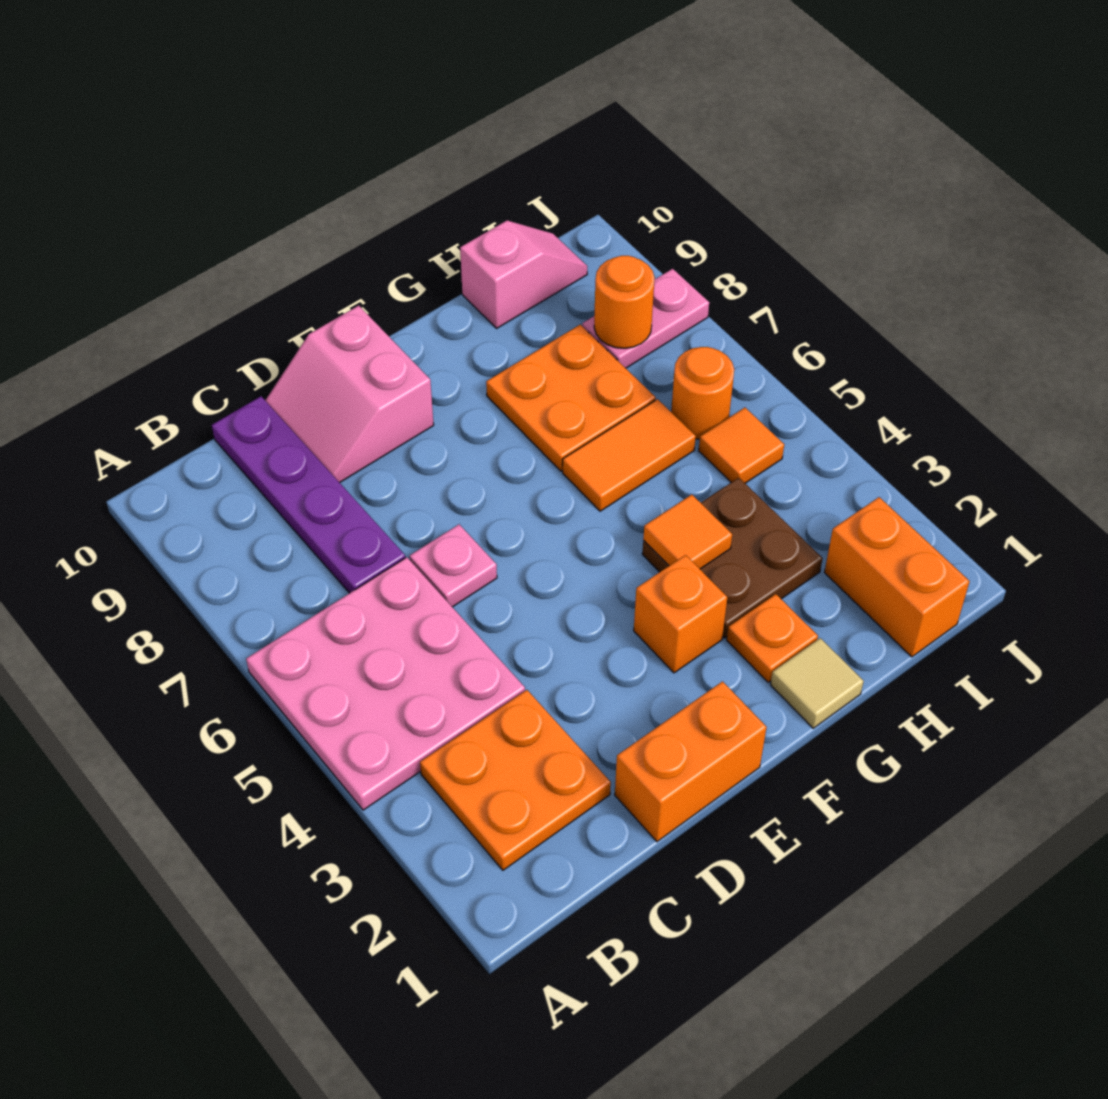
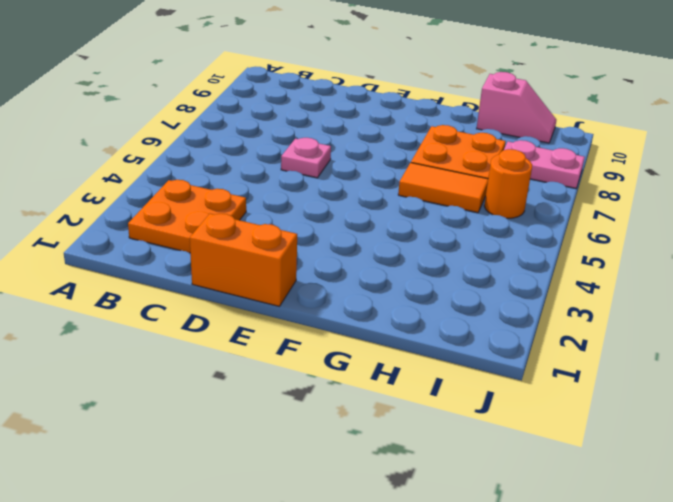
none -> pink 3x3 plate [246,557,525,810]
none -> purple 1x4 plate [212,396,405,593]
none -> pink 2x2 slope [265,306,434,483]

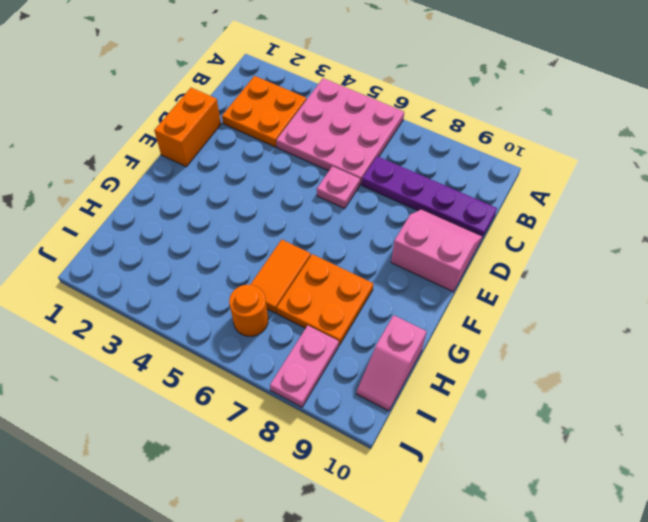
none -> orange 1x1 brick [634,555,727,673]
none -> tan 1x1 tile [770,638,864,728]
none -> orange 1x1 plate [727,594,818,682]

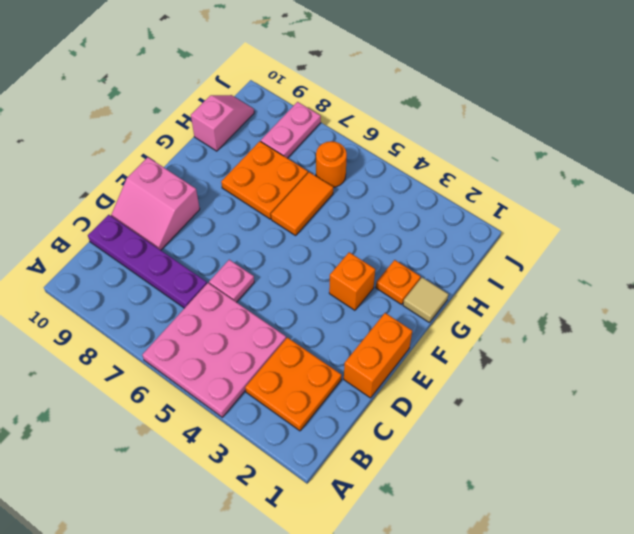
none -> brown 2x2 plate [642,478,822,638]
none -> orange 1x2 brick [824,497,970,657]
none -> orange 1x1 tile [699,408,784,483]

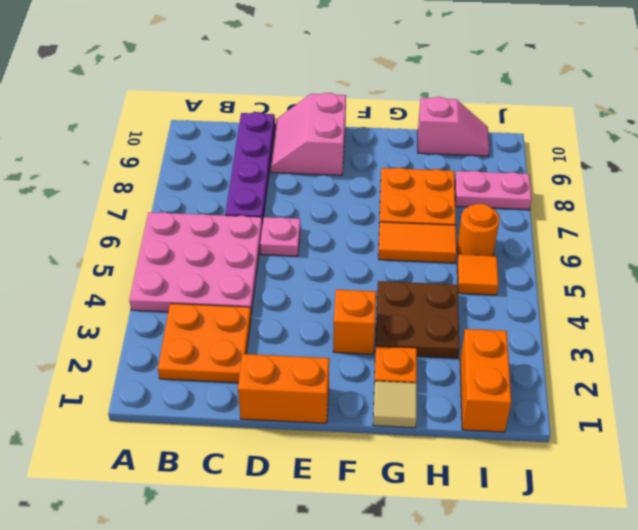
none -> orange 1x1 tile [643,495,732,569]
none -> orange 1x1 round brick [594,256,655,348]

